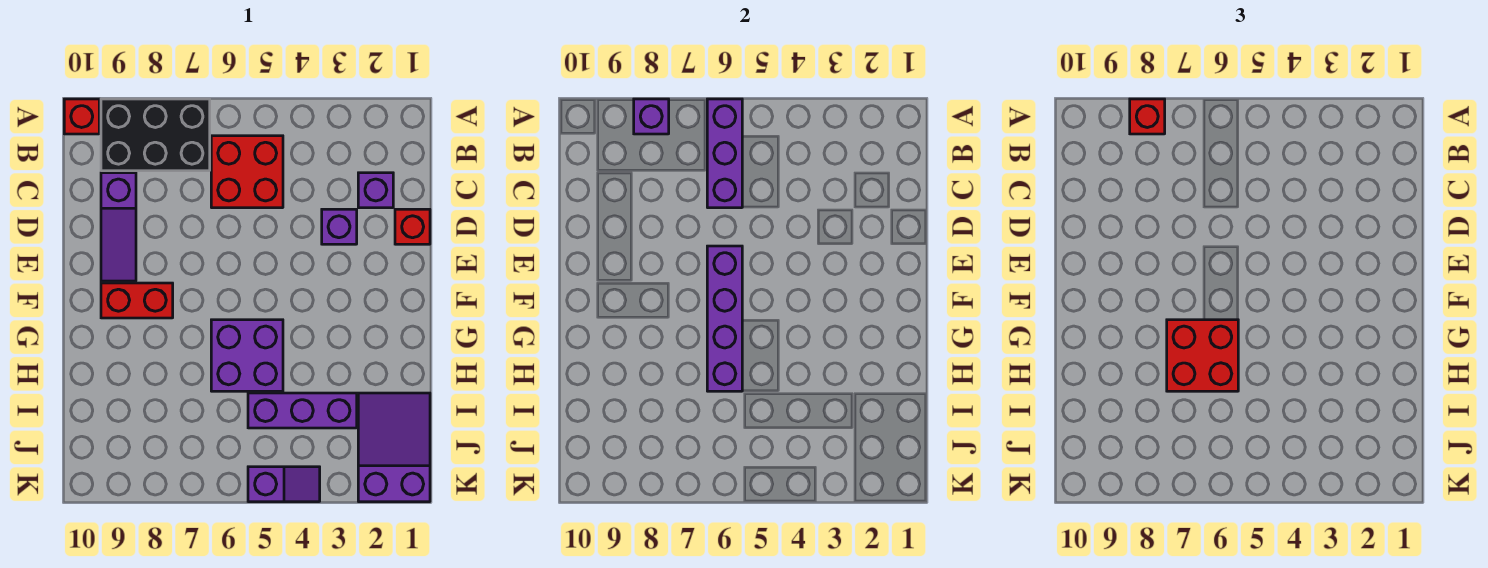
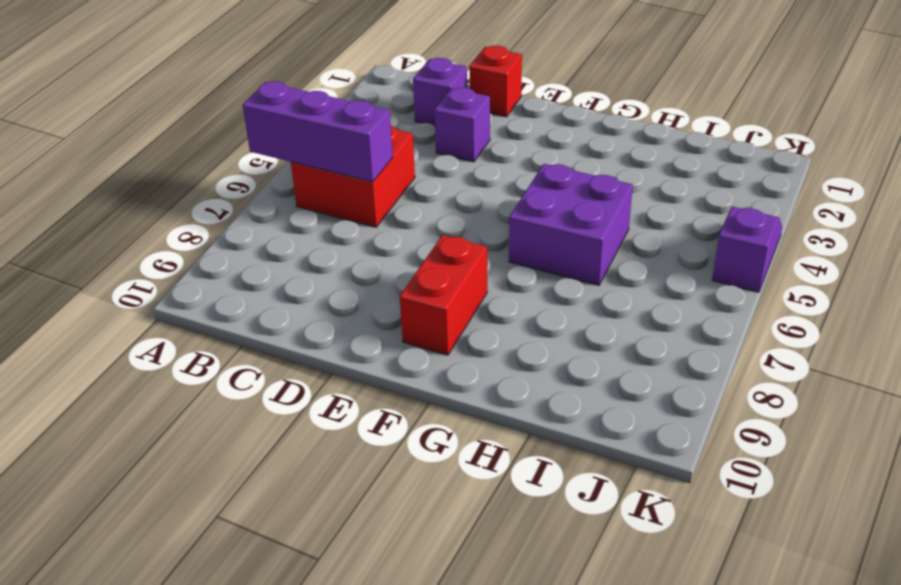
none -> black 2x3 brick [101,99,210,171]
none -> red 1x1 brick [64,99,99,134]
none -> purple 1x3 slope [101,173,136,281]

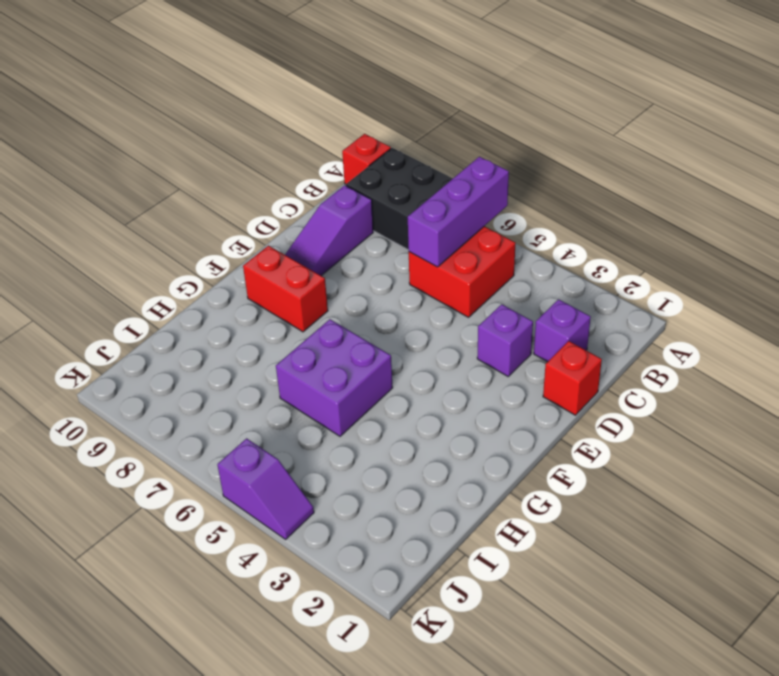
none -> purple 2x3 slope [358,393,430,502]
none -> purple 1x3 brick [248,393,357,428]
none -> purple 1x1 brick [634,99,669,134]

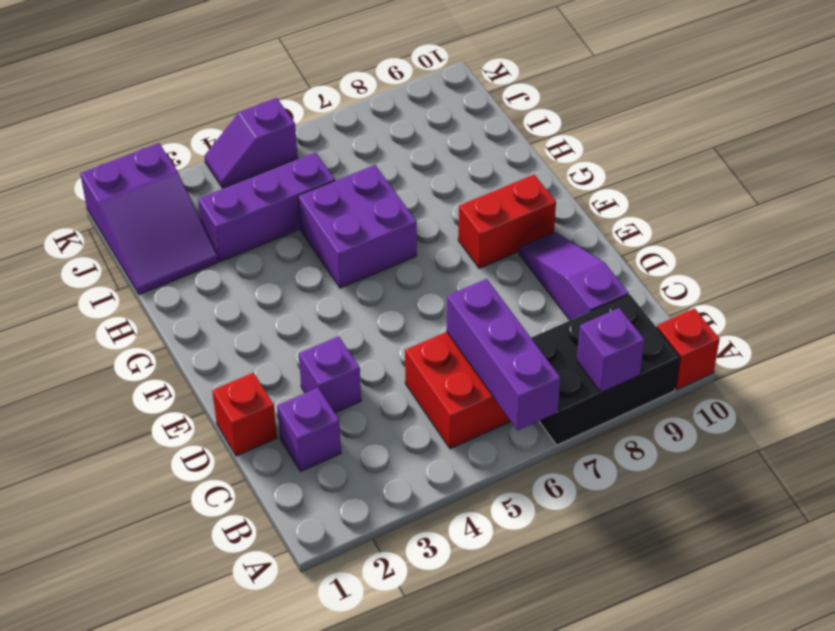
none -> purple 1x4 brick [707,246,742,391]
none -> red 1x1 brick [1130,99,1165,134]
none -> red 2x2 brick [1167,320,1238,391]

